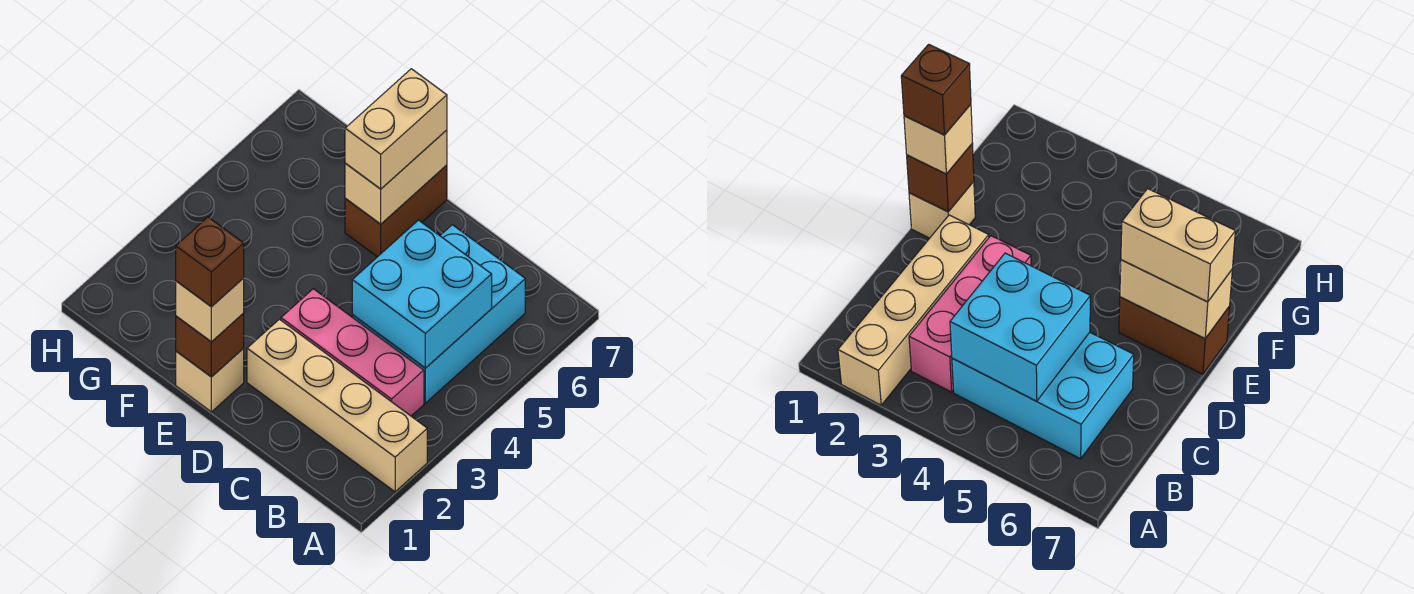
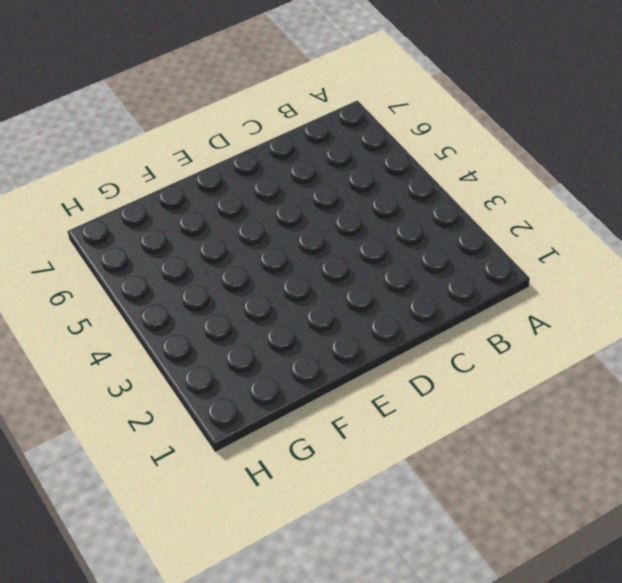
none -> tan 1x4 brick [247,319,427,492]
none -> pink 1x3 brick [281,289,424,416]

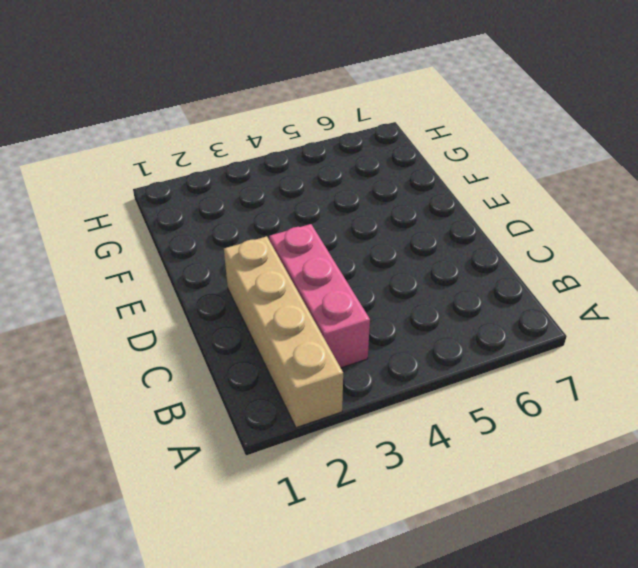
none -> cyan 2x3 brick [352,225,525,403]
none -> tan 1x1 brick [176,349,244,412]

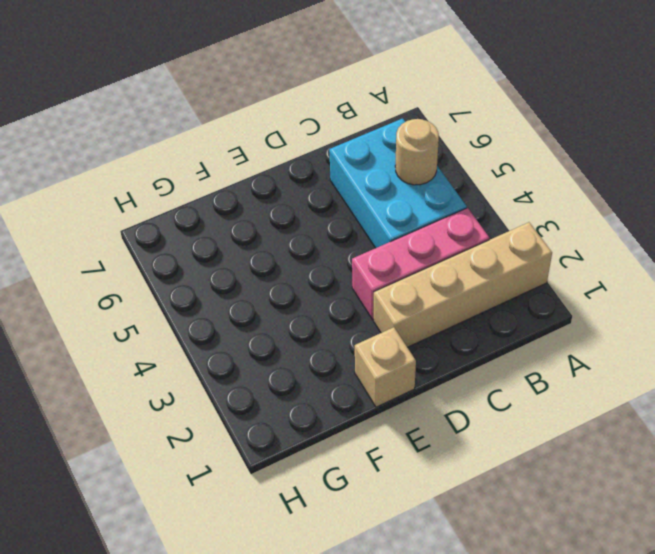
tan 1x1 round brick [395,119,439,185] -> cyan 2x2 brick [352,220,492,368]
none -> brown 1x2 brick [345,165,447,257]
none -> brown 1x1 brick [176,313,244,377]

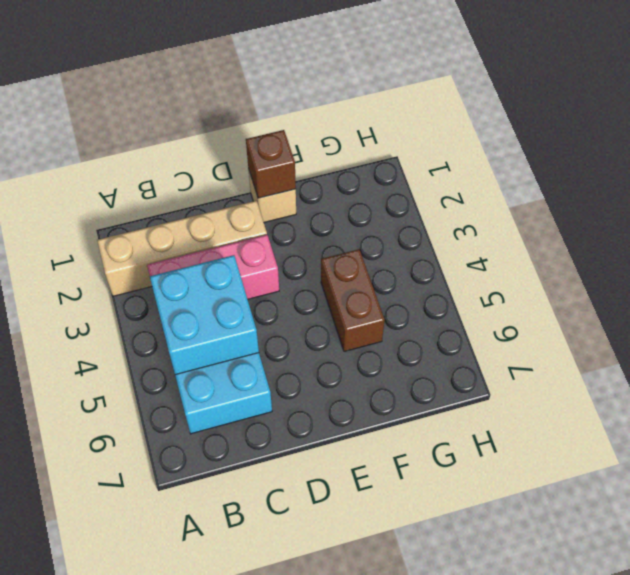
brown 1x2 brick [321,249,385,352] -> brown 1x2 brick moved to [345,165,447,257]
none -> tan 1x2 brick [345,130,447,224]
none -> tan 1x1 brick [176,278,244,342]

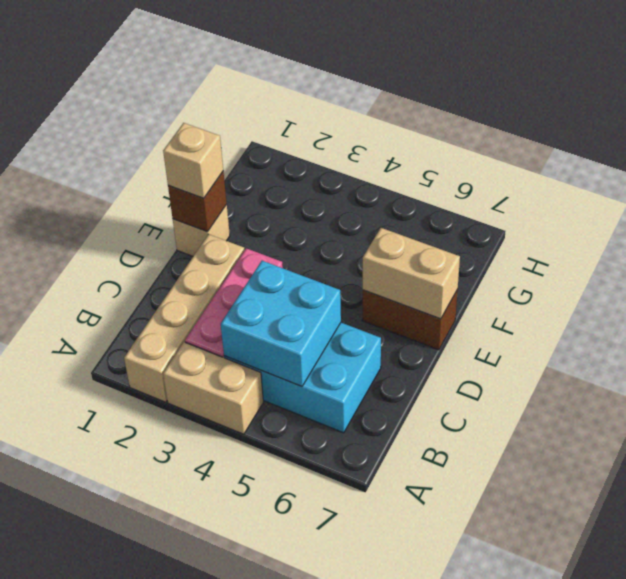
tan 1x2 brick [163,342,263,434] -> tan 1x2 brick moved to [345,69,447,189]
none -> brown 1x1 brick [176,217,244,307]

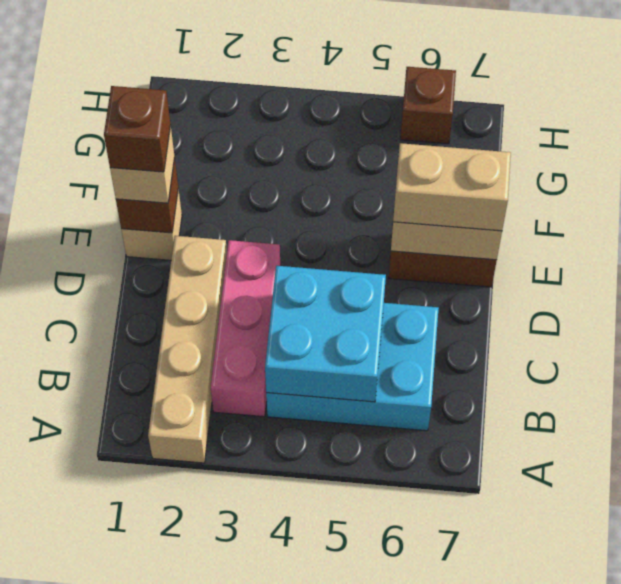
brown 1x1 brick [400,67,456,144] -> none

